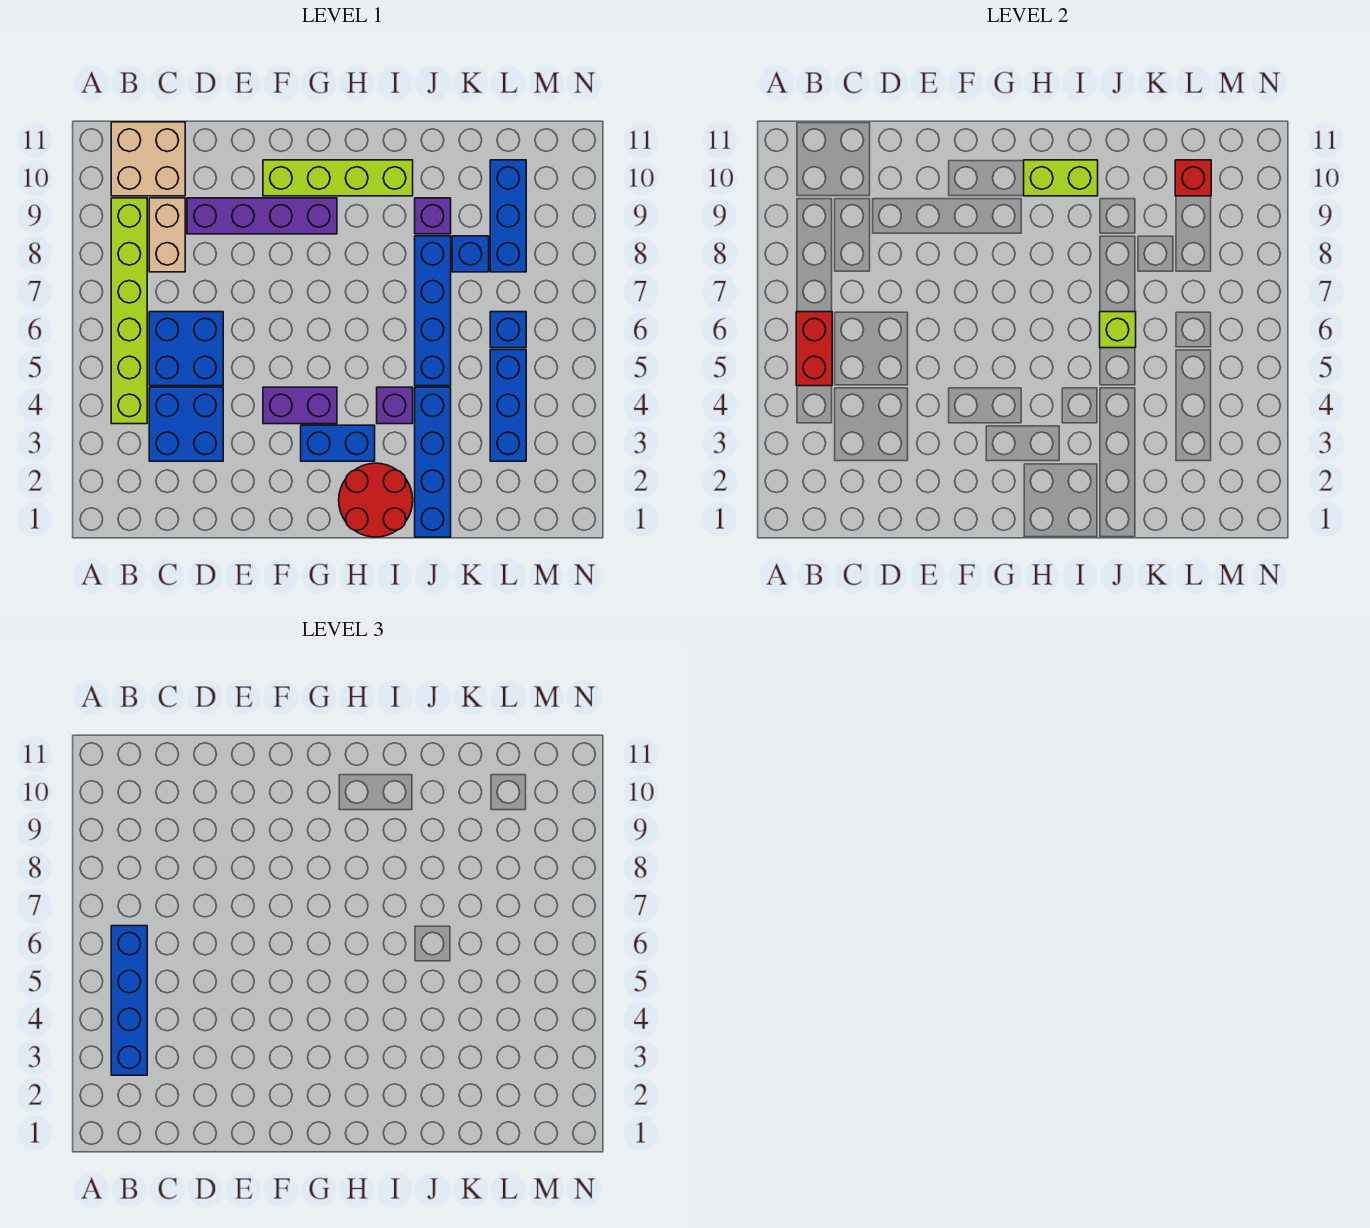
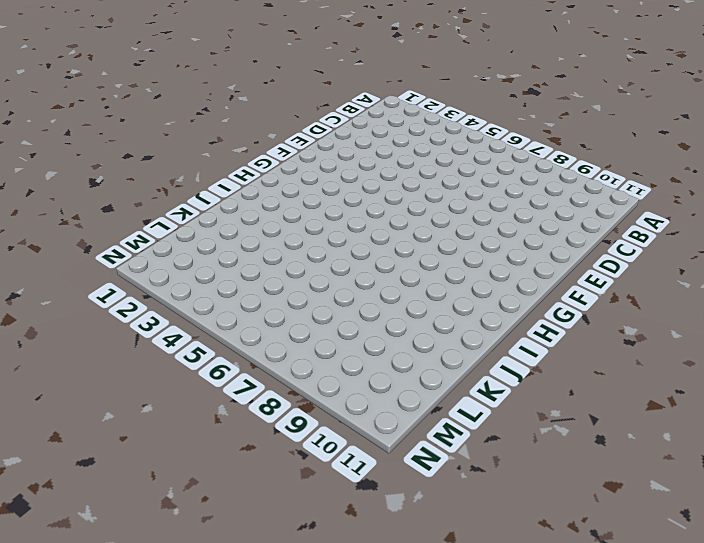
none -> lime 1x6 brick [111,198,147,424]
none -> tan 2x2 brick [111,122,185,196]
none -> blue 2x2 brick [149,387,223,461]

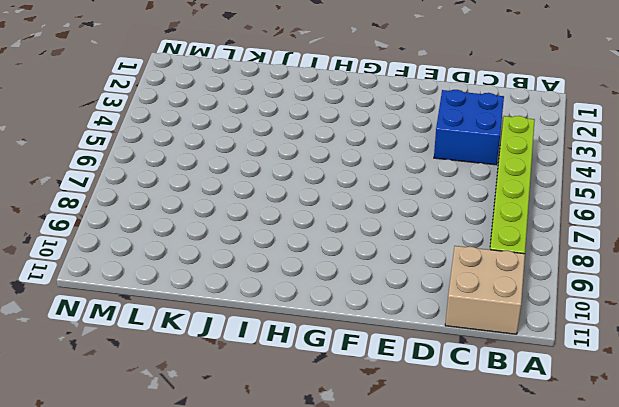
none -> blue 2x2 brick [149,312,223,386]
none -> tan 1x2 brick [149,198,185,272]
none -> purple 1x4 brick [187,198,337,234]

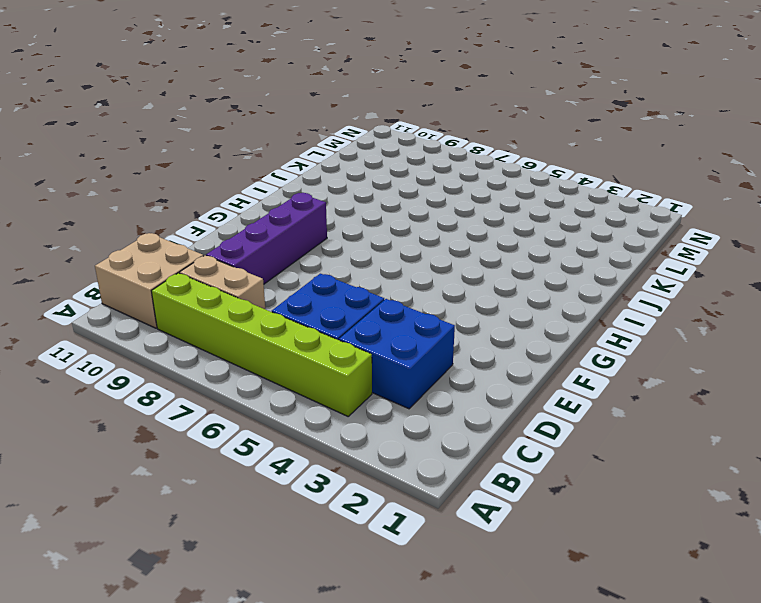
none -> purple 1x2 brick [263,387,337,424]
none -> lime 1x4 brick [263,160,413,196]
none -> blue 1x2 brick [301,425,375,461]

